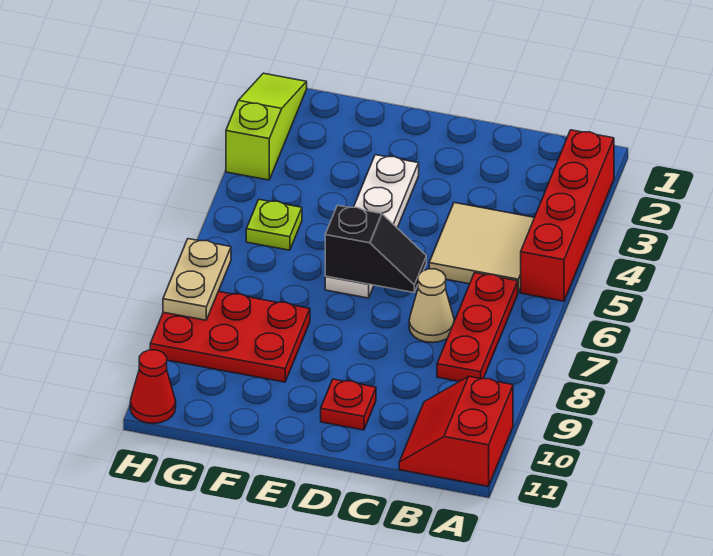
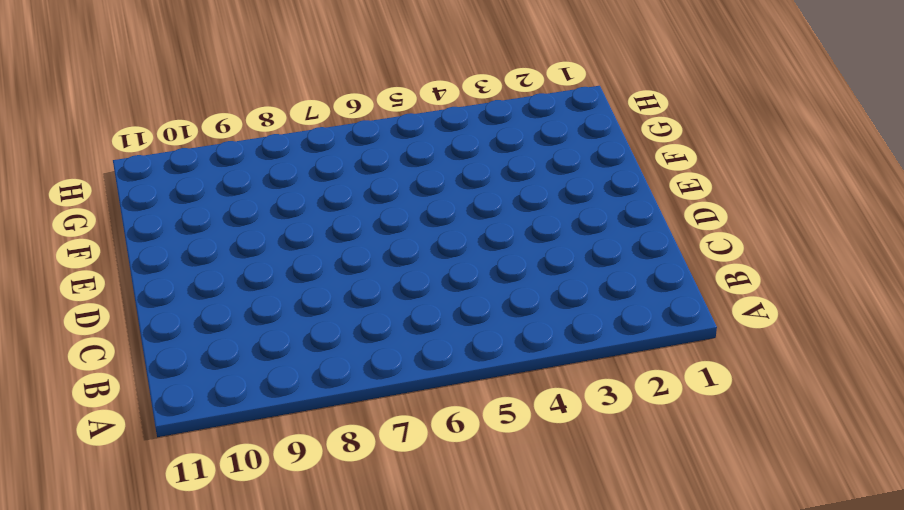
none -> red 1x4 brick [521,130,614,301]
none -> red 2x2 slope [399,377,513,486]
none -> tan 2x2 tile [429,203,534,292]

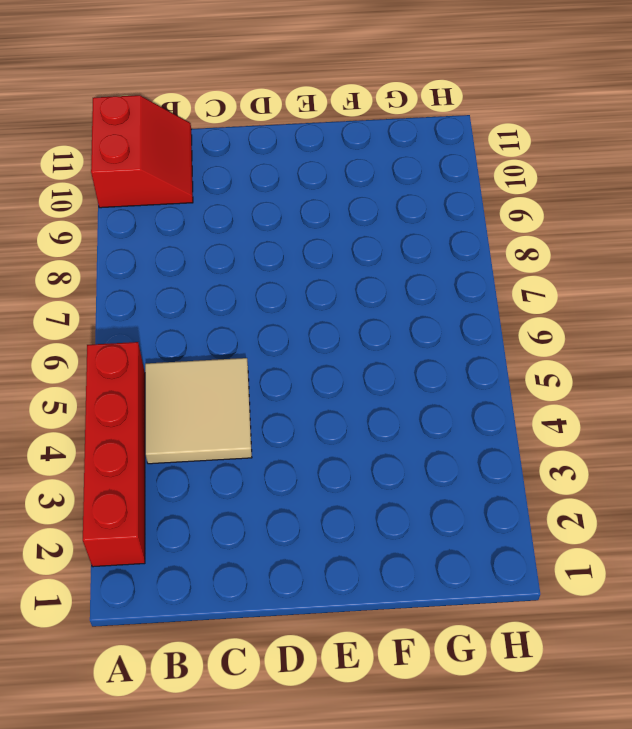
none -> red 1x3 plate [437,273,518,381]
none -> tan 1x1 cone [409,269,454,343]
none -> red 1x1 plate [321,379,376,430]

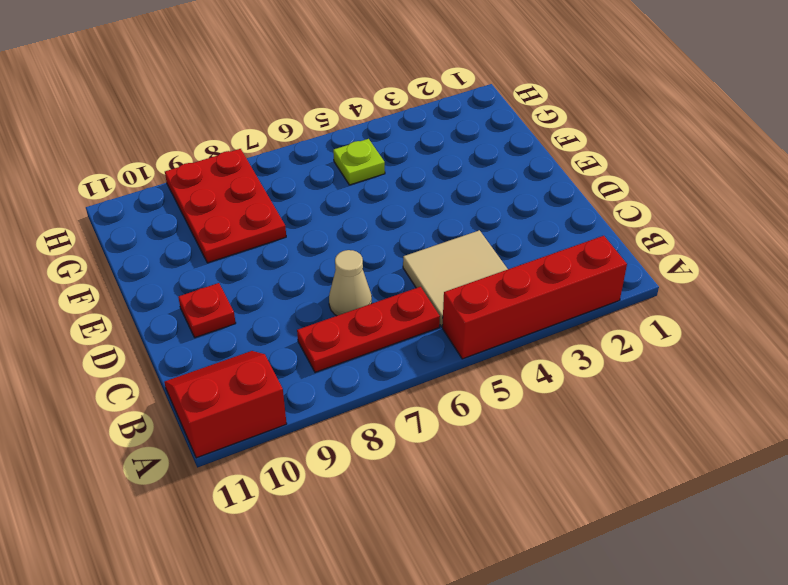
none -> white 1x4 plate [325,155,419,298]
none -> lime 1x3 slope [226,73,307,180]
none -> red 1x1 cone [130,350,176,423]

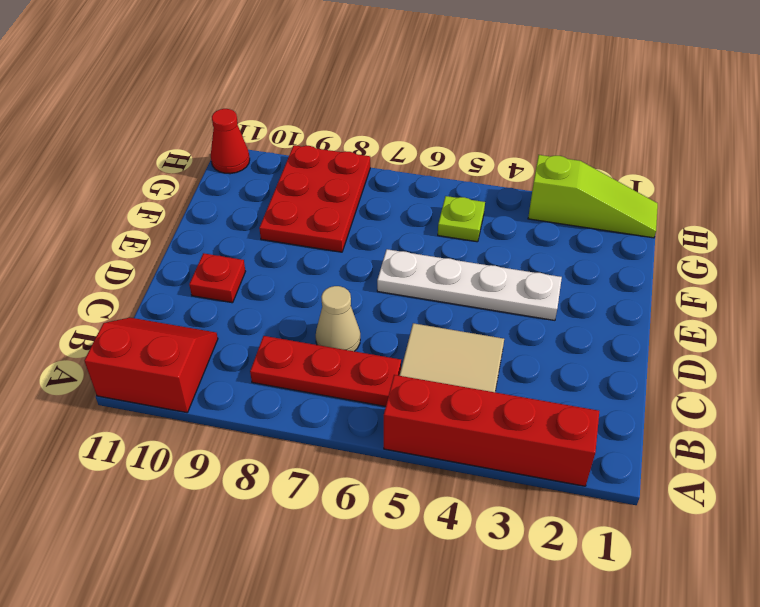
none -> black 1x2 slope [325,205,426,293]
none -> tan 1x2 plate [163,239,231,320]

